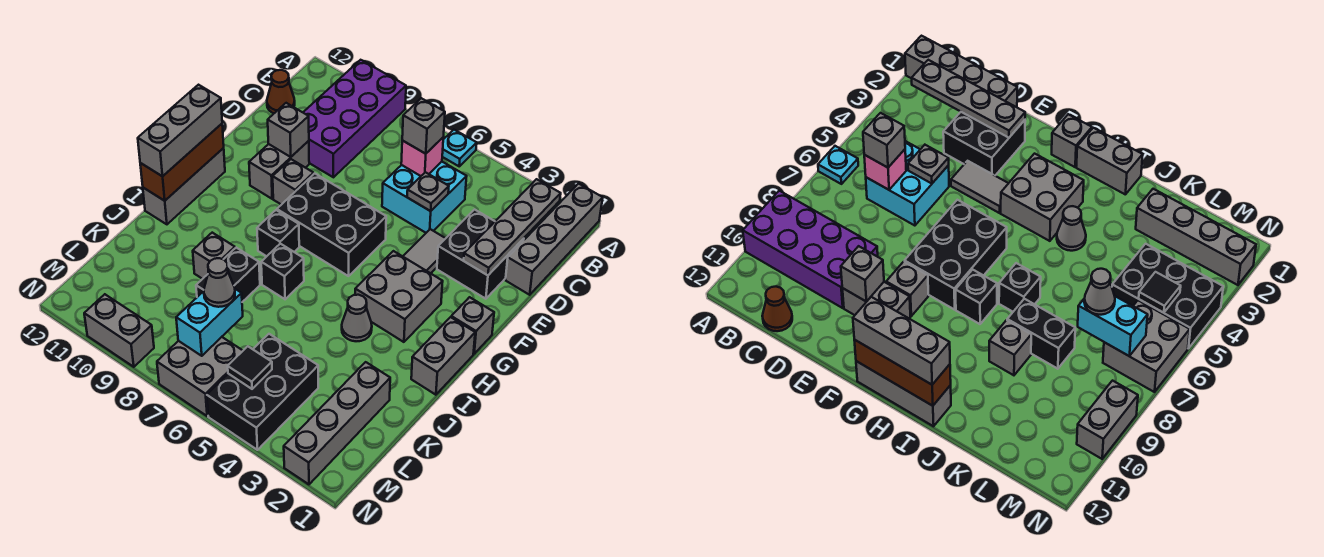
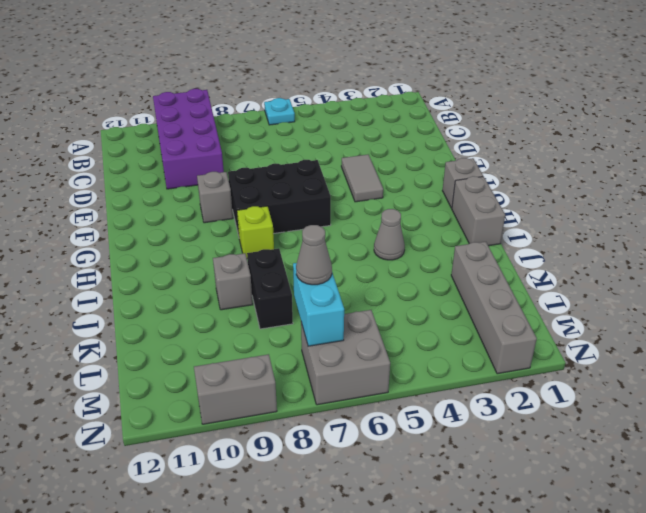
lime 1x1 brick [237,206,274,258] -> black 1x1 brick [257,210,299,256]
none -> grey 1x4 brick [506,184,603,295]
none -> cyan 2x2 brick [382,162,467,233]
none -> brown 1x1 cone [267,70,295,113]
none -> black 2x2 brick [437,210,524,299]

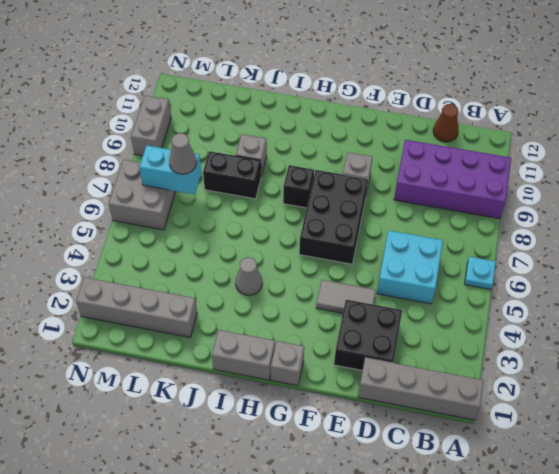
none -> grey 1x2 brick [249,141,309,199]
none -> grey 2x2 brick [355,251,443,342]
none -> grey 1x3 brick [143,148,225,224]
none -> black 1x1 brick [261,244,304,299]

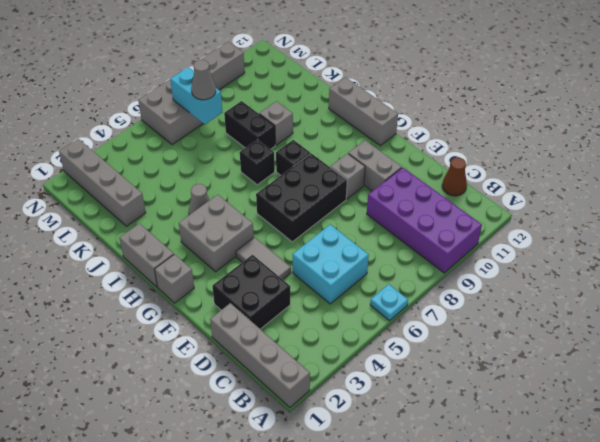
none -> black 2x3 brick [207,334,318,450]
none -> grey 1x4 plate [464,179,561,275]
none -> pink 1x1 brick [401,138,443,176]
none -> grey 1x1 plate [407,172,449,211]

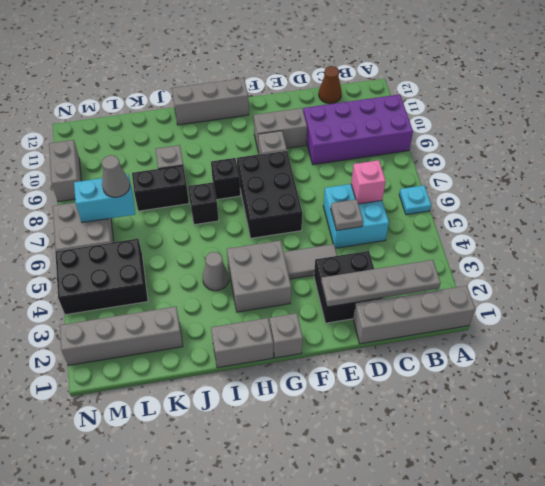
none -> grey 1x1 brick [268,103,309,157]
none -> brown 1x3 brick [140,124,224,201]
none -> black 1x1 tile [228,346,272,389]
none -> grey 1x1 brick [402,98,445,154]

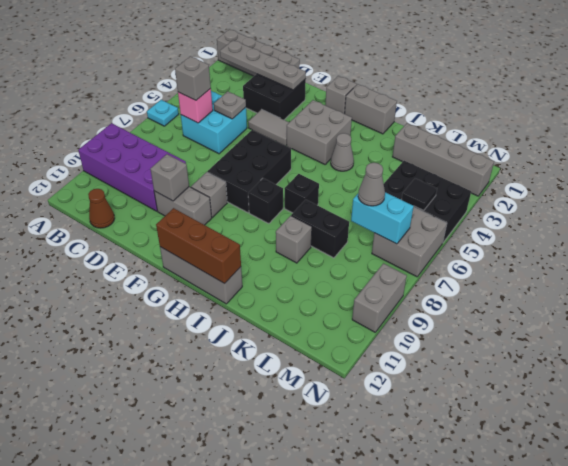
none -> grey 1x3 brick [138,85,222,176]

